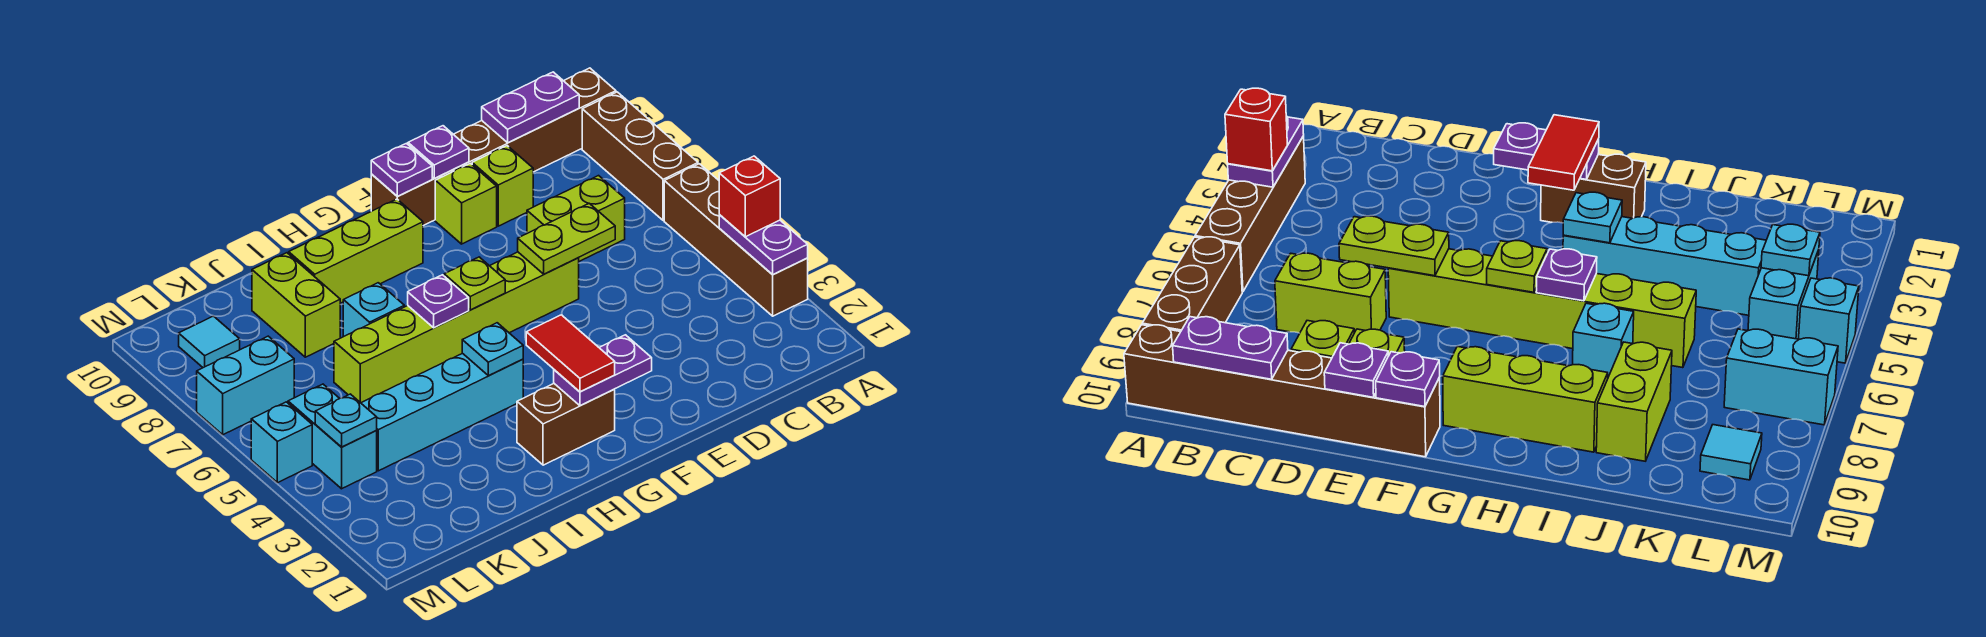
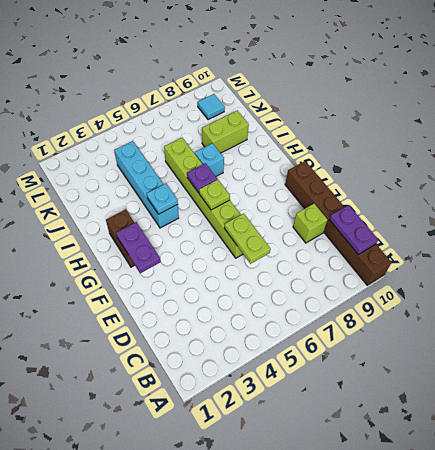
none -> brown 1x4 brick [664,164,808,316]
none -> brown 1x3 brick [582,92,698,221]
none -> lime 1x2 brick [527,176,625,261]

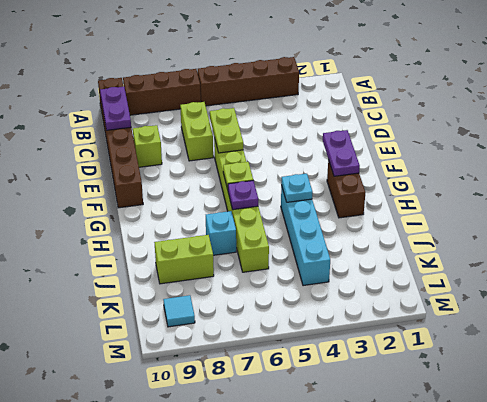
none -> lime 1x1 brick [435,163,497,244]
none -> lime 1x3 brick [289,199,423,303]
none -> cyan 1x2 brick [288,384,377,489]

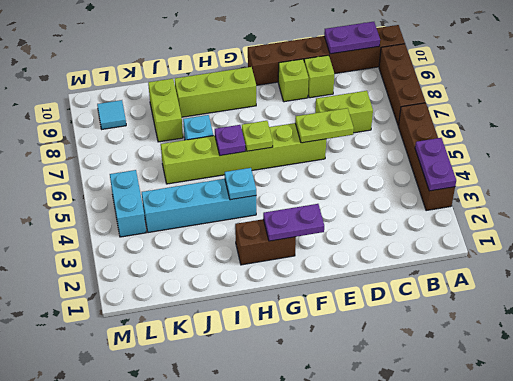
none -> cyan 1x2 brick [197,336,294,435]
none -> cyan 1x1 brick [251,402,312,483]
none -> purple 1x1 plate [408,126,469,179]

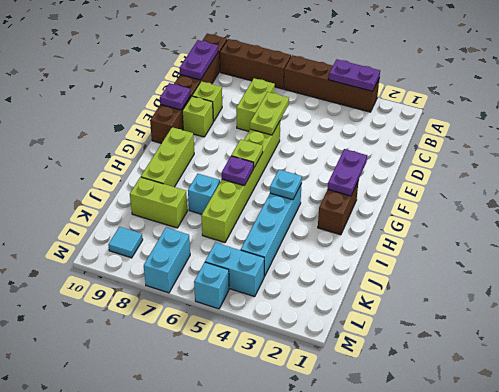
none -> purple 1x1 plate [371,143,432,197]
none -> cyan 1x1 plate [315,394,377,447]
none -> red 1x1 brick [719,156,780,237]

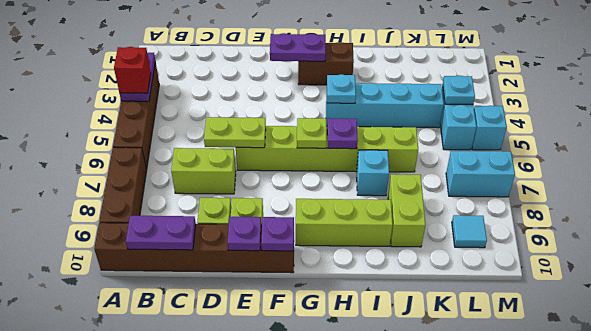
none -> red 1x2 tile [526,315,615,392]

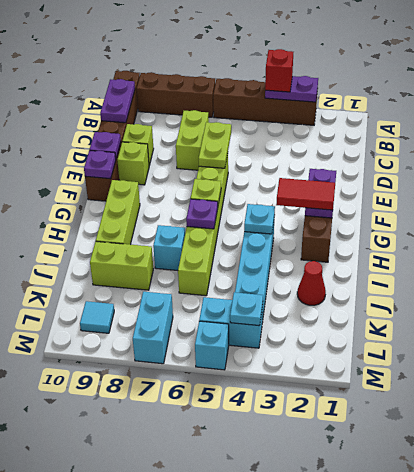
red 1x1 cone [297,261,326,305] -> none

